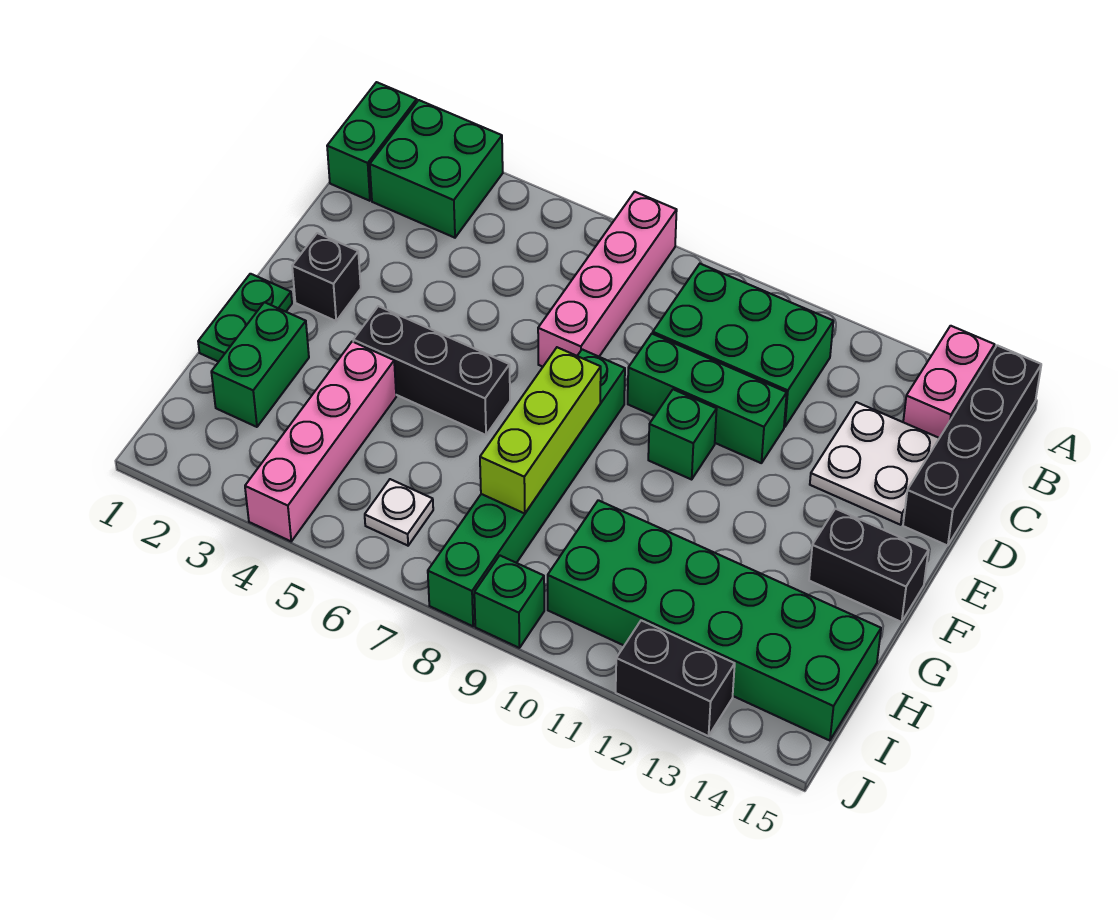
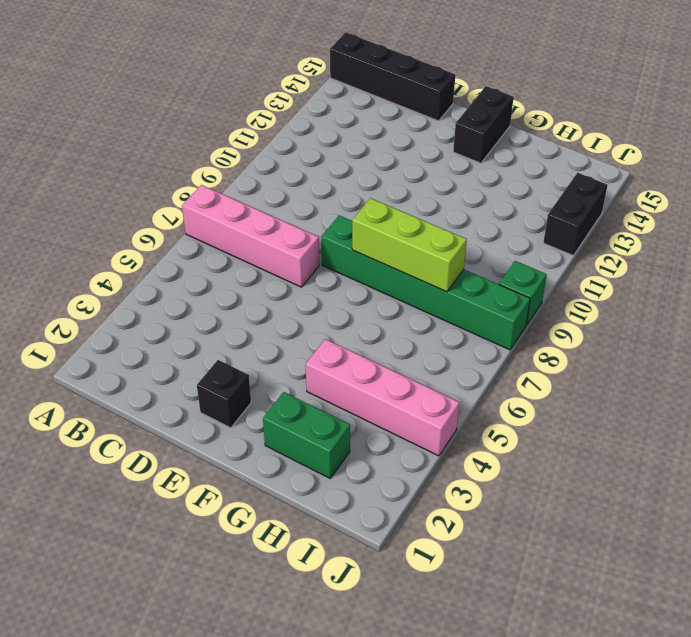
none -> green 1x2 brick [327,82,417,201]
none -> green 2x2 brick [370,100,503,238]
none -> pink 1x2 brick [903,326,995,438]

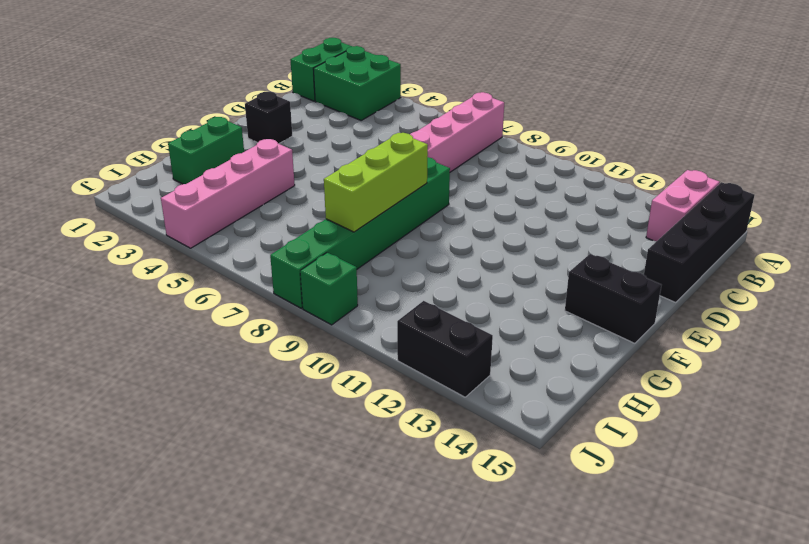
none -> green 2x3 brick [653,264,833,427]
none -> white 2x2 plate [810,402,939,525]
none -> green 1x3 brick [628,334,787,463]

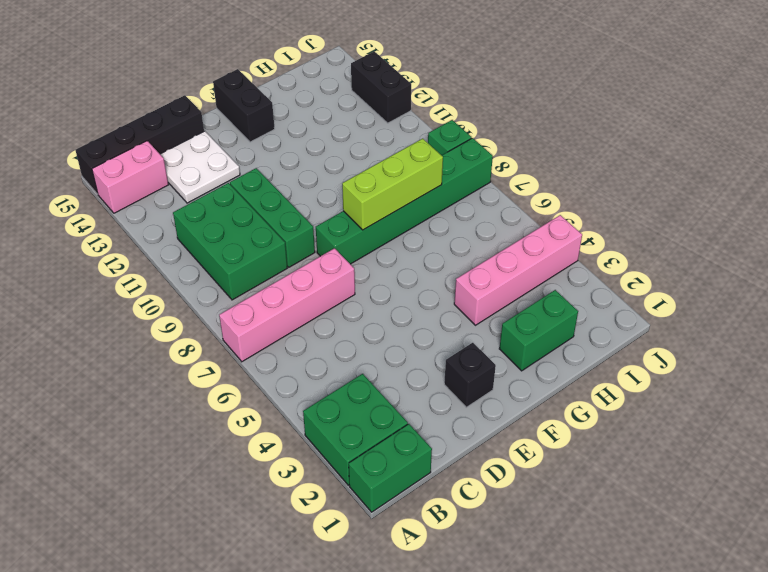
none -> green 1x1 brick [648,389,717,479]
none -> green 1x2 plate [198,274,292,362]
none -> black 1x3 brick [353,306,510,435]

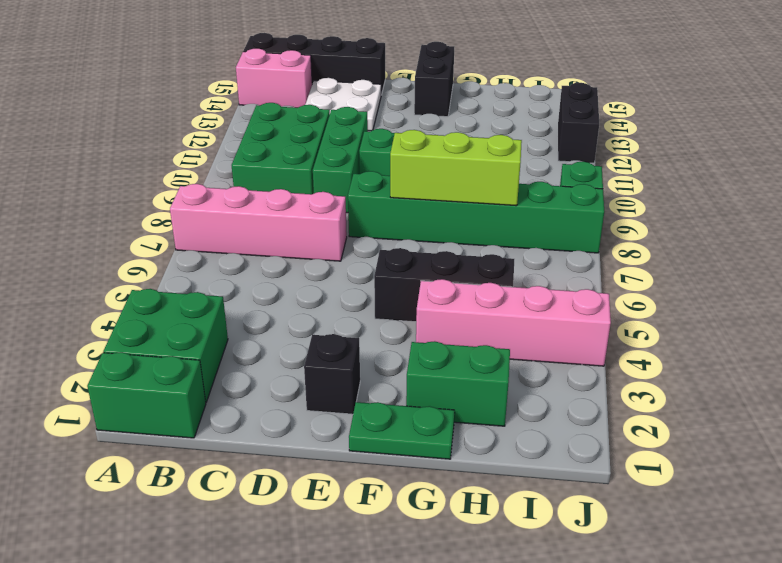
black 1x3 brick [374,248,514,322] -> black 1x3 brick turned to [353,306,510,435]
none -> green 2x6 brick [548,500,881,741]
none -> white 1x1 plate [365,479,433,546]

